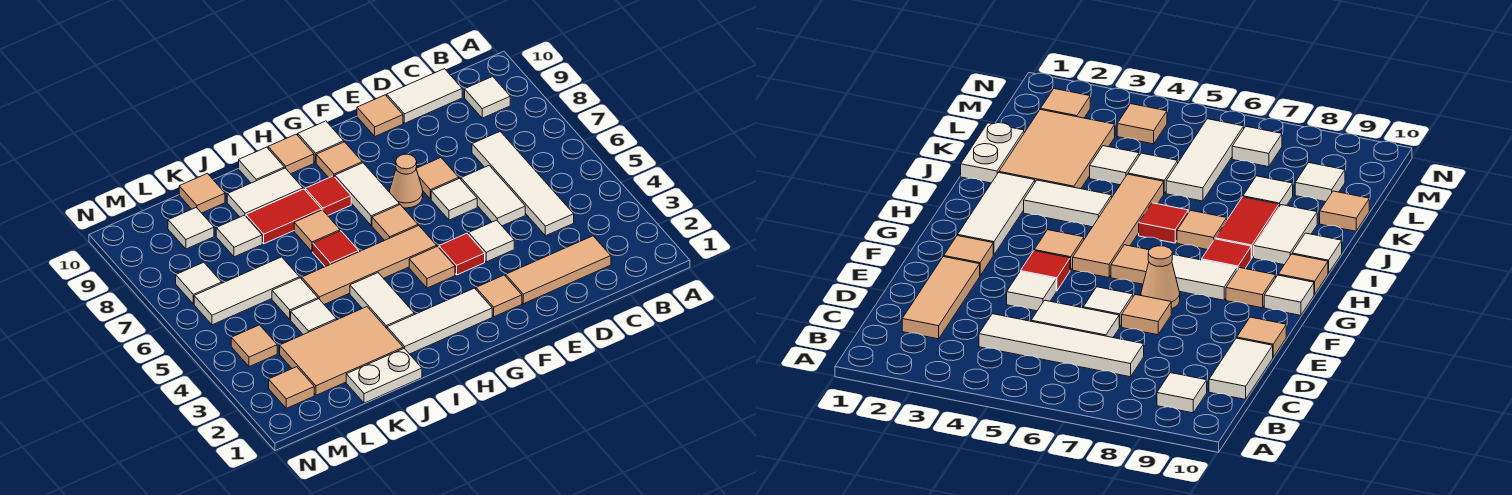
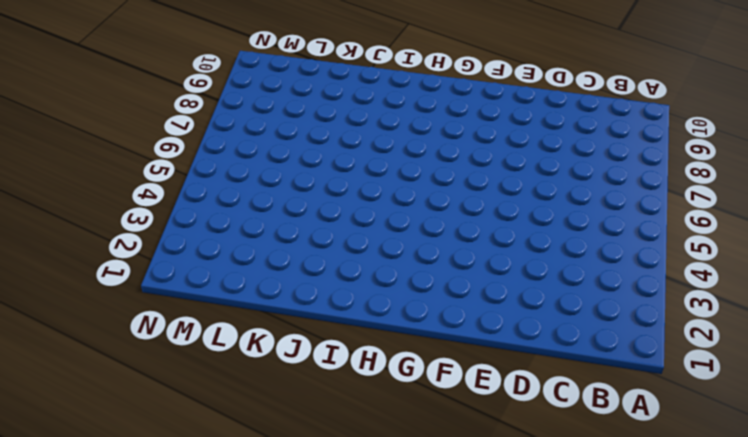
none -> white 1x1 tile [465,76,510,118]
none -> tan 1x3 tile [506,236,611,304]
none -> white 1x4 tile [472,132,574,236]
none -> white 1x2 tile [387,69,462,123]

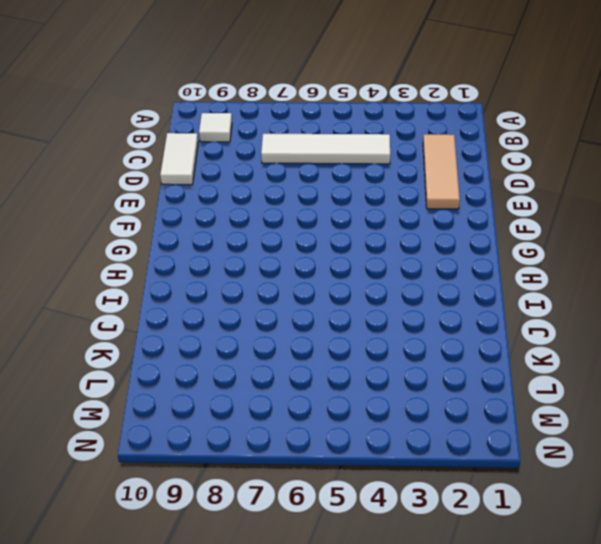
none -> white 1x2 tile [461,166,525,226]
none -> white 1x1 tile [469,220,514,262]
none -> white 1x1 tile [431,178,477,220]
none -> tan 1x1 tile [416,158,459,199]

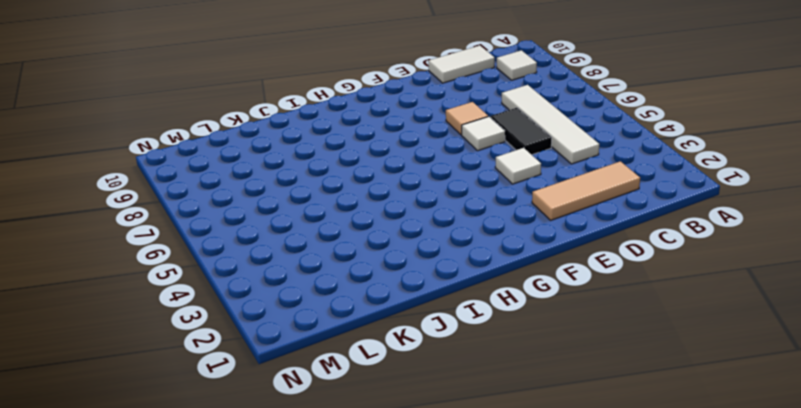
black 1x2 tile [490,108,552,155] -> white 1x2 tile [461,166,525,226]
none -> tan 1x1 tile [357,95,403,136]
none -> tan 1x1 tile [476,275,522,317]
none -> red 1x1 tile [439,233,485,275]
none -> tan 1x1 cone [389,154,423,208]

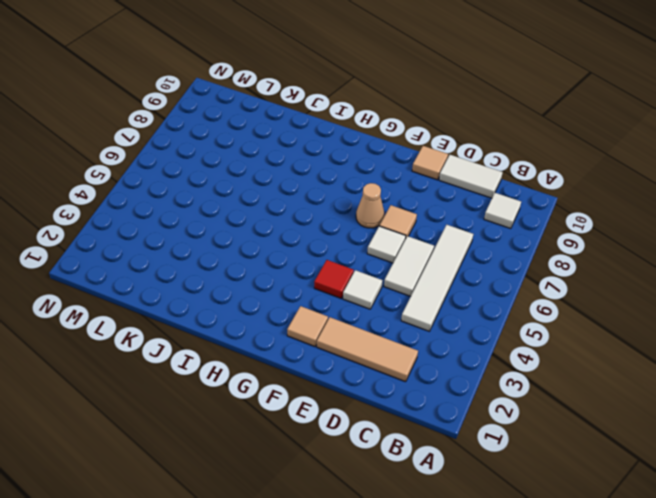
none -> white 1x3 tile [387,288,492,354]
none -> tan 1x1 tile [409,246,455,288]
none -> tan 1x4 tile [302,226,437,304]
none -> tan 1x1 tile [372,205,418,241]

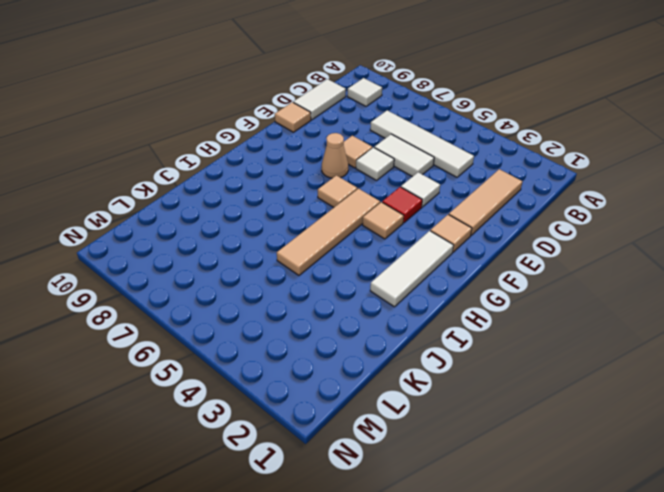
none -> white 1x2 tile [335,163,399,225]
none -> tan 1x1 tile [316,142,362,178]
none -> white 1x1 tile [298,121,344,163]
none -> red 1x1 tile [305,176,351,215]

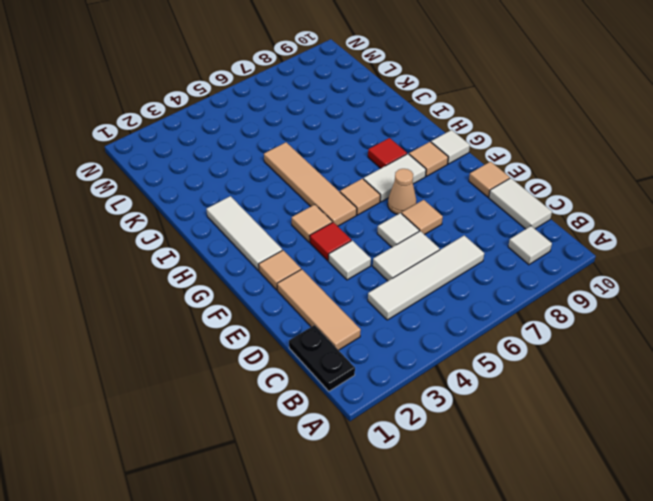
black 1x2 plate [289,325,355,391] -> none
none -> tan 1x1 tile [268,134,314,174]
none -> white 1x2 tile [350,273,414,328]
none -> red 1x1 tile [313,231,359,267]
none -> tan 1x1 tile [294,210,340,252]

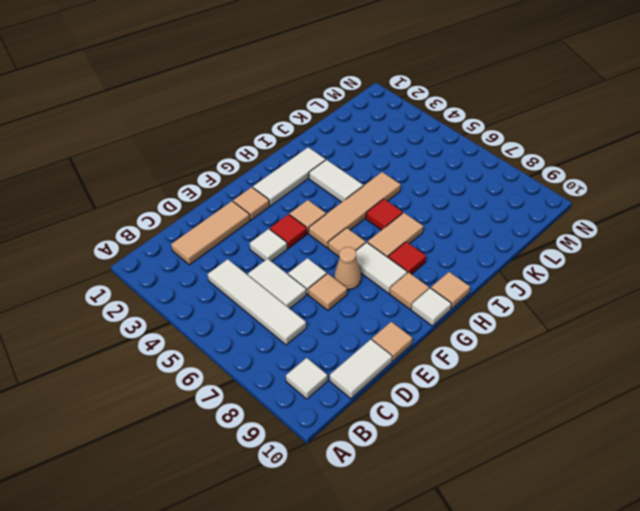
tan 1x2 tile [367,213,423,257] -> tan 1x1 tile [294,210,340,252]
none -> red 1x2 tile [246,189,322,244]
none -> white 1x2 tile [227,168,303,217]
none -> white 1x1 tile [239,147,284,183]
none -> white 1x2 plate [346,348,422,403]

